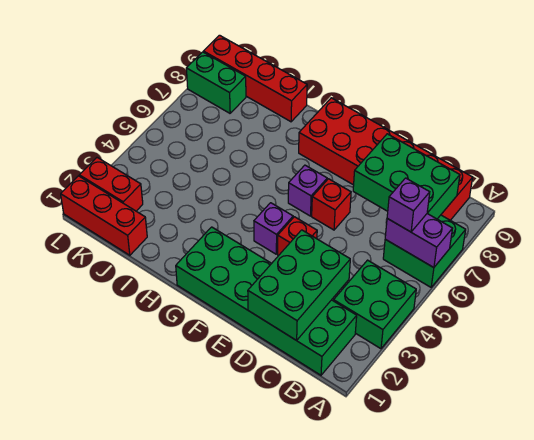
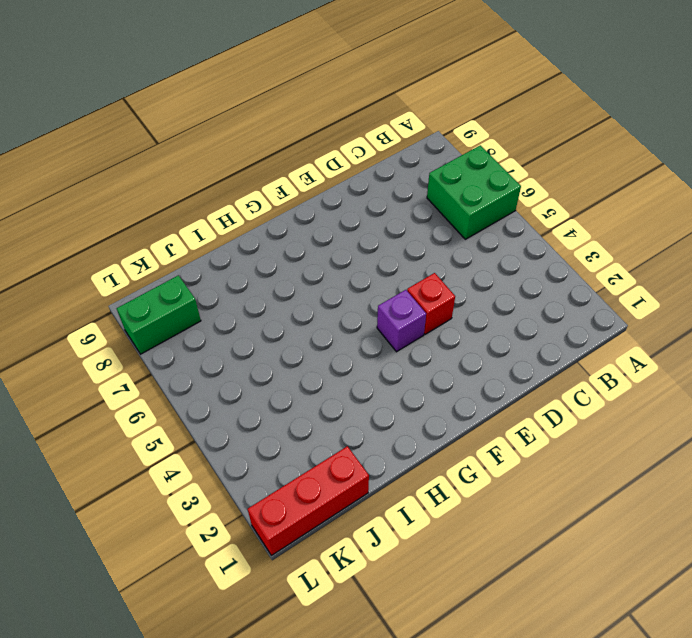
none -> green 2x2 brick [334,260,416,349]
none -> green 2x6 brick [176,227,357,375]
none -> red 2x6 brick [299,98,473,220]

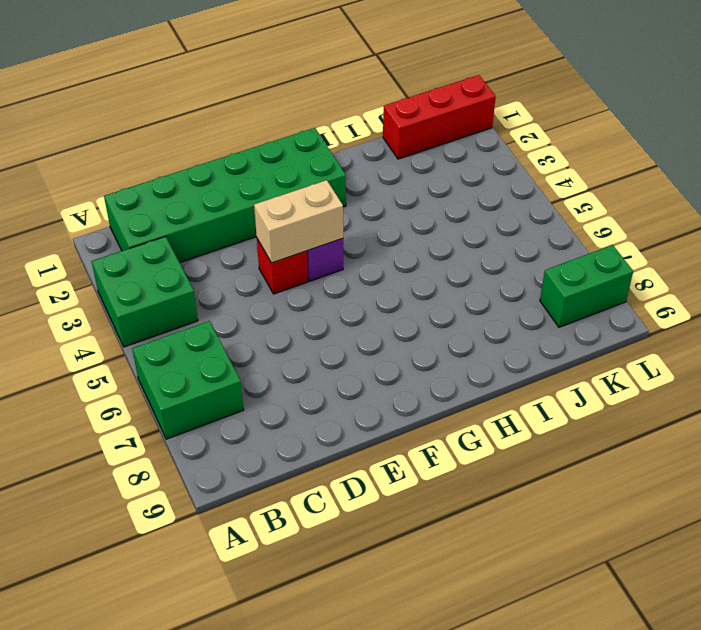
tan 1x2 brick [254,180,343,263] -> none
none -> red 2x6 brick [299,98,473,220]
none -> red 1x1 brick [312,179,351,230]
none -> purple 1x1 brick [288,165,327,216]

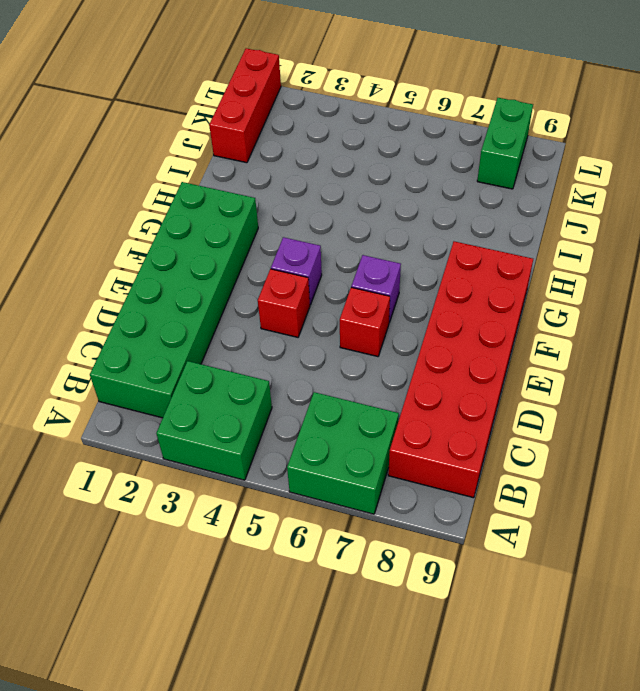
none -> red 1x4 brick [203,35,307,122]
none -> red 1x2 brick [79,158,143,211]
none -> purple 1x2 brick [385,214,452,268]

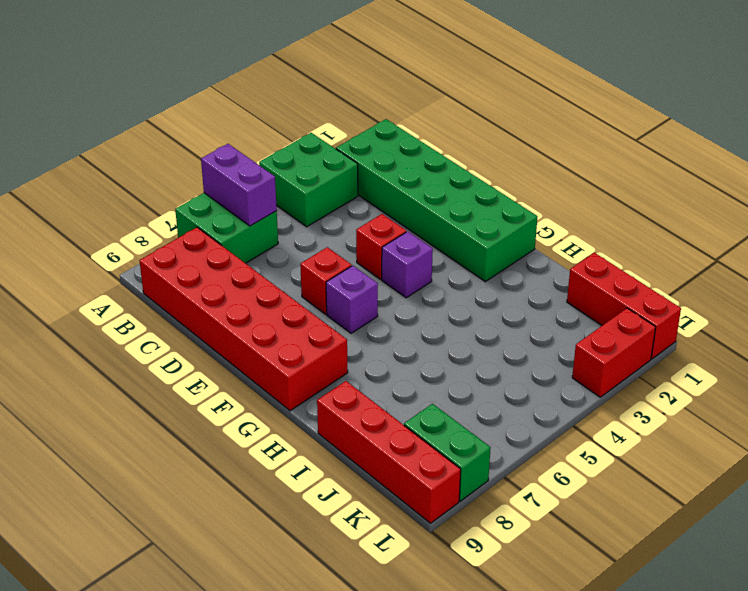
red 1x2 brick [572,308,656,397] -> red 1x2 brick turned to [79,158,143,211]
none -> green 2x3 brick [353,134,460,219]
none -> green 2x3 brick [248,230,350,341]
none -> purple 1x1 brick [387,178,430,232]

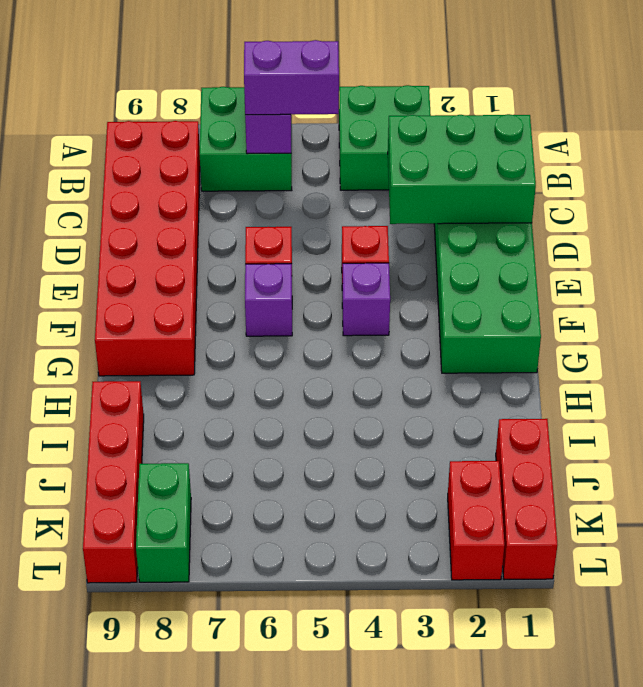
purple 1x2 brick [244,40,339,115] -> purple 1x1 brick [387,178,430,232]
none -> green 2x3 brick [353,134,460,219]

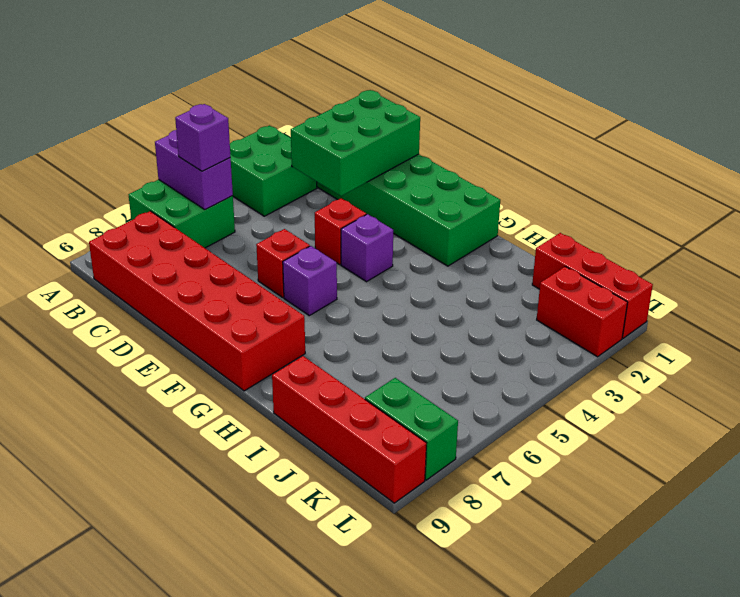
none -> green 2x3 brick [353,134,460,219]

